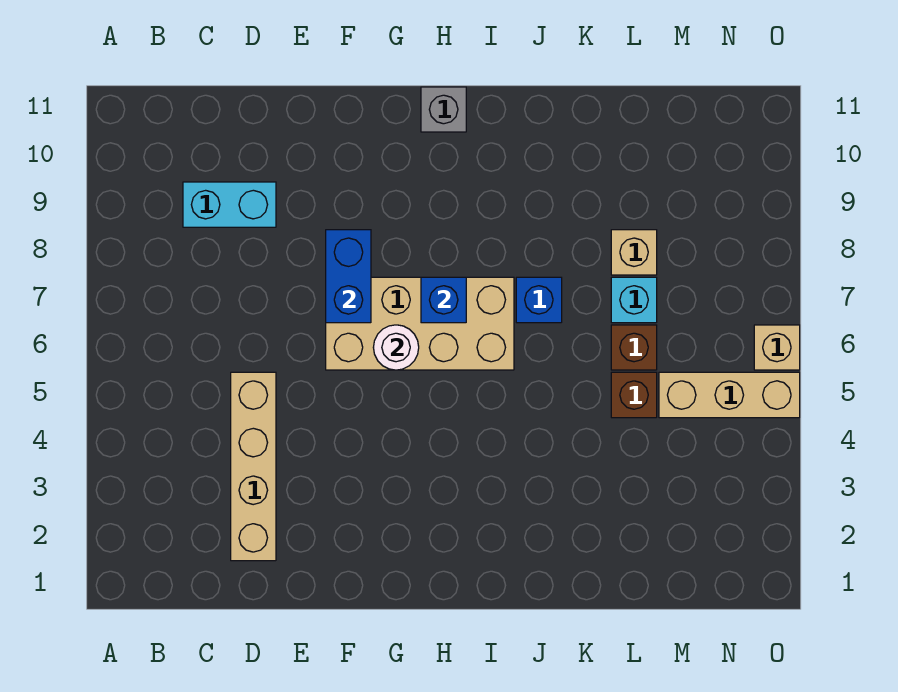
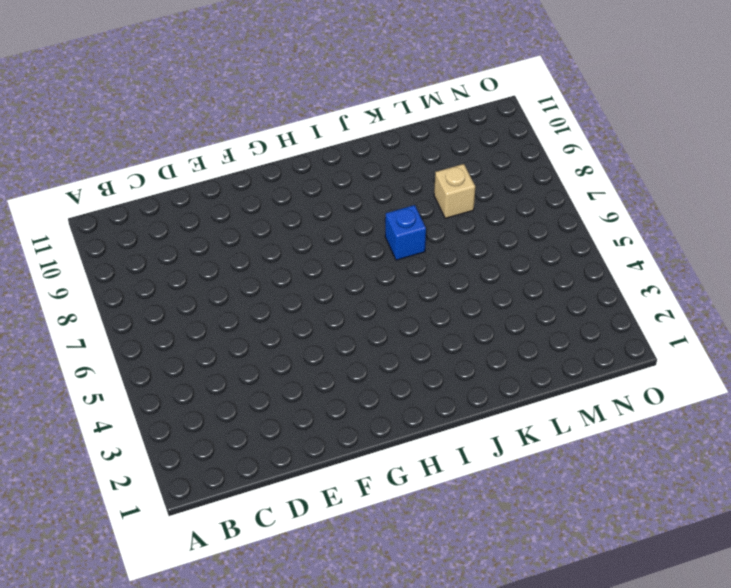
none -> cyan 1x2 brick [183,182,276,227]
none -> tan 1x4 brick [231,372,276,561]
none -> tan 2x4 brick [326,277,514,370]

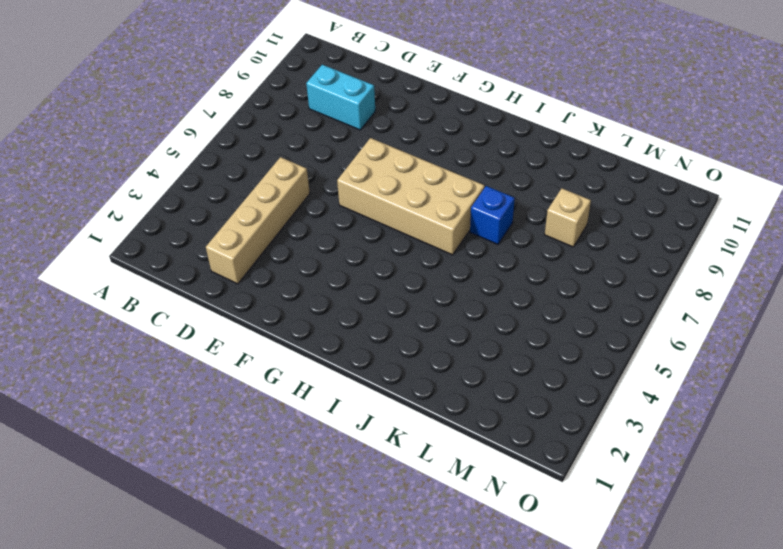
none -> grey 1x1 brick [421,87,466,132]
none -> brown 1x1 brick [611,372,657,418]
none -> brown 1x1 brick [611,325,657,370]

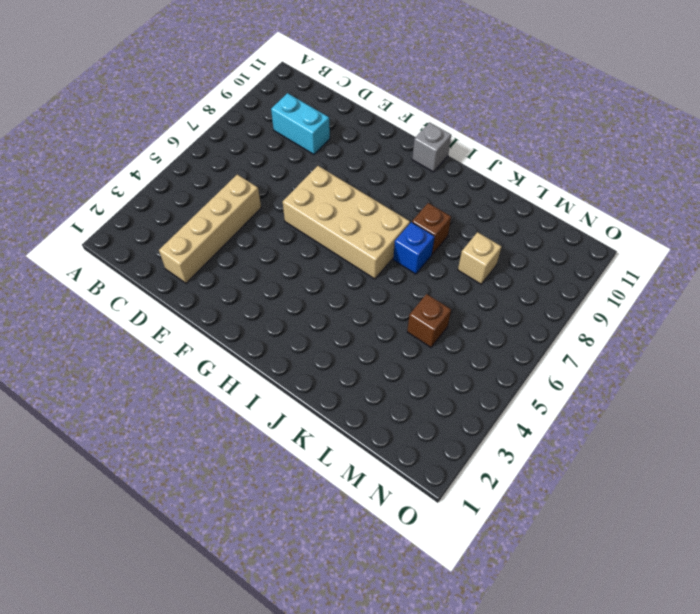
brown 1x1 brick [412,203,451,254] -> brown 1x1 brick moved to [611,325,657,370]
none -> cyan 1x1 brick [611,277,657,323]
none -> tan 1x3 brick [659,372,800,418]
none -> tan 1x1 brick [754,325,800,370]

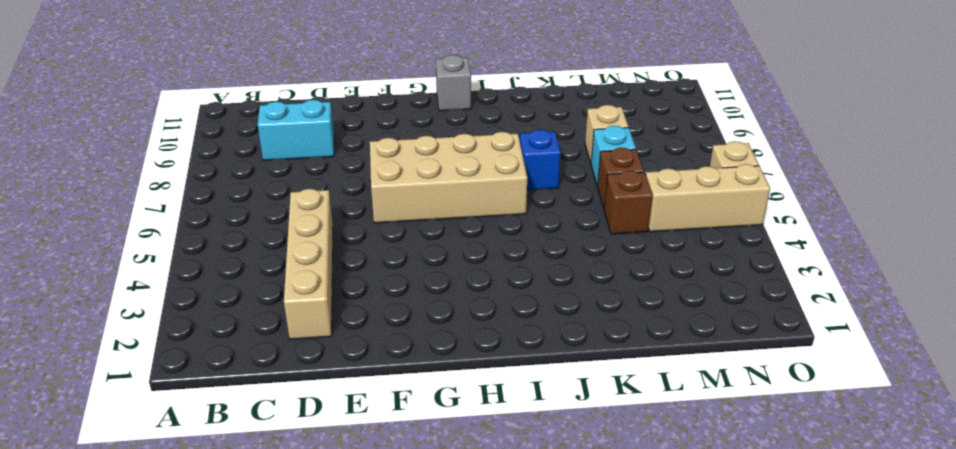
none -> blue 1x2 brick [326,230,371,323]
none -> white 1x1 round brick [373,325,419,370]
none -> blue 1x1 brick [421,277,466,323]

